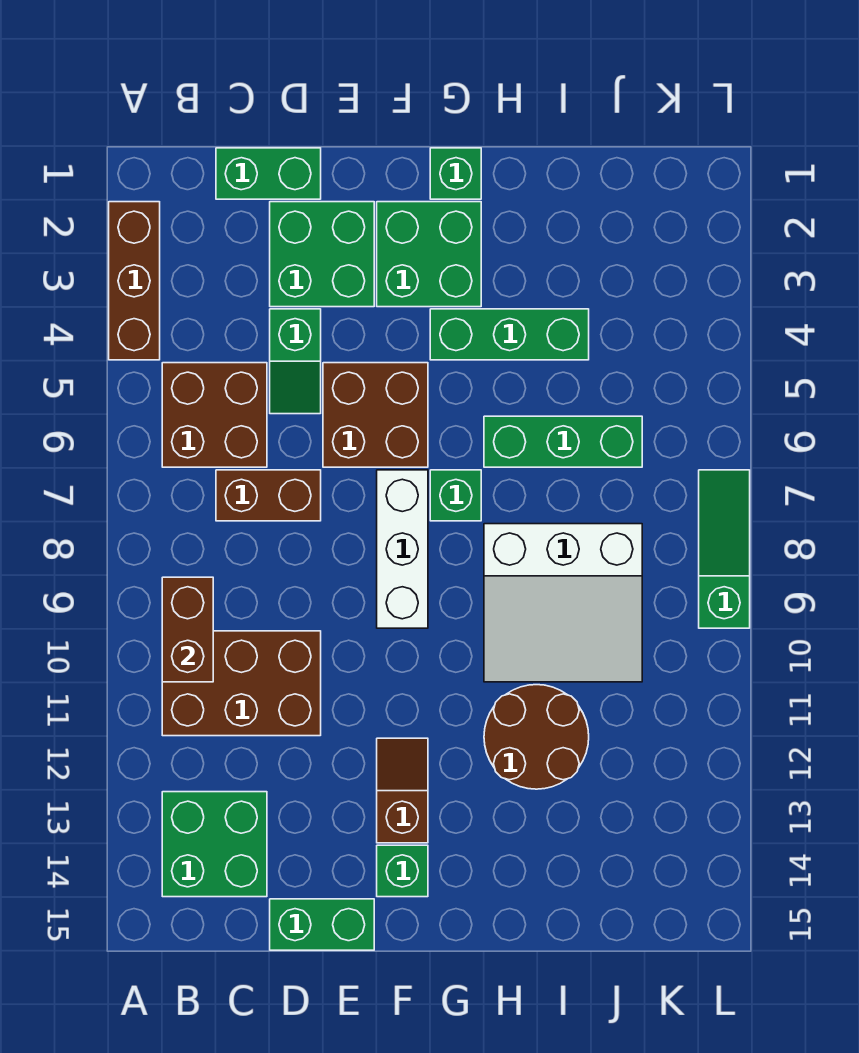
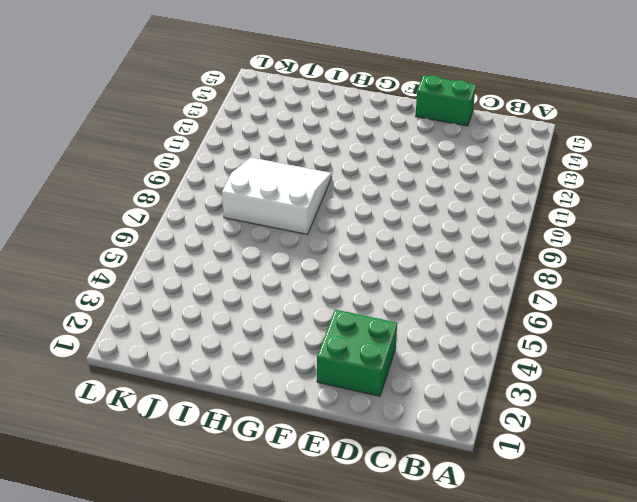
none -> brown 1x3 brick [109,202,160,360]
none -> brown 2x2 brick [162,363,267,467]
none -> brown 2x3 brick [162,631,321,736]

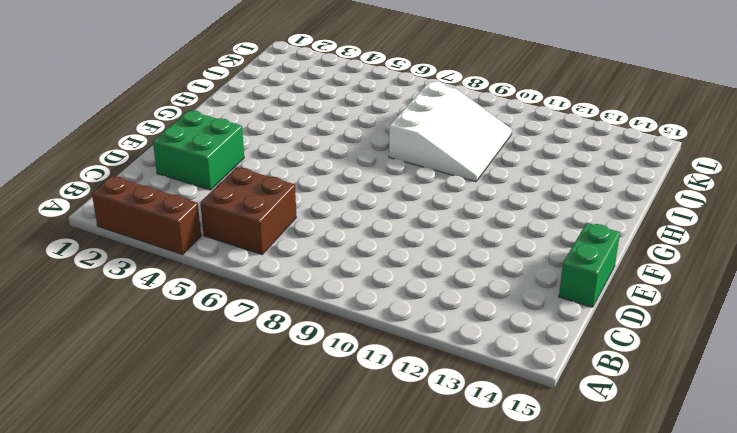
none -> brown 2x3 brick [162,631,321,736]
none -> green 2x2 brick [162,792,267,897]
none -> green 1x2 brick [216,148,321,199]

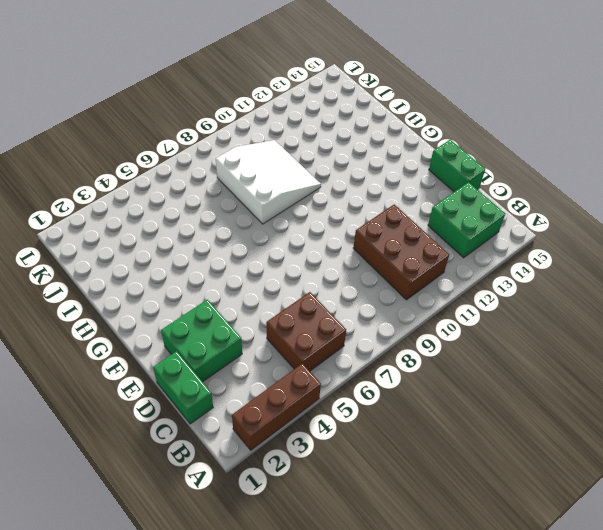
none -> brown 1x2 brick [216,470,321,521]
none -> green 1x2 slope [270,309,321,414]
none -> brown 2x2 brick [323,363,428,467]

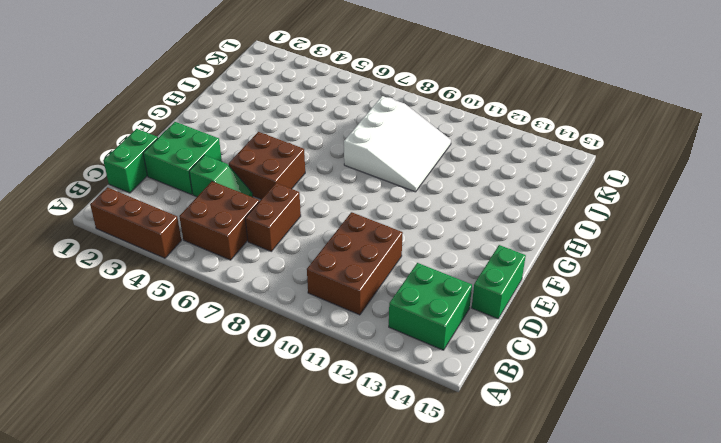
none -> green 2x2 brick [377,202,481,307]
none -> white 1x3 brick [377,470,428,628]
none -> brown 1x2 slope [377,738,428,843]

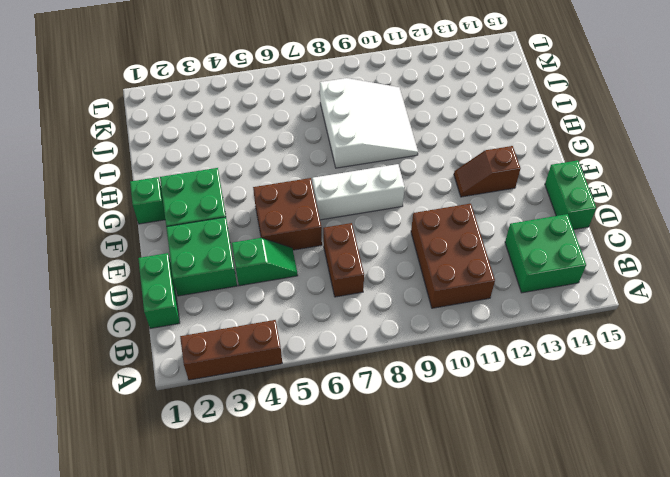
none -> brown 2x2 brick [162,363,267,467]
none -> green 1x1 brick [377,845,428,897]
none -> green 1x3 brick [430,309,589,360]

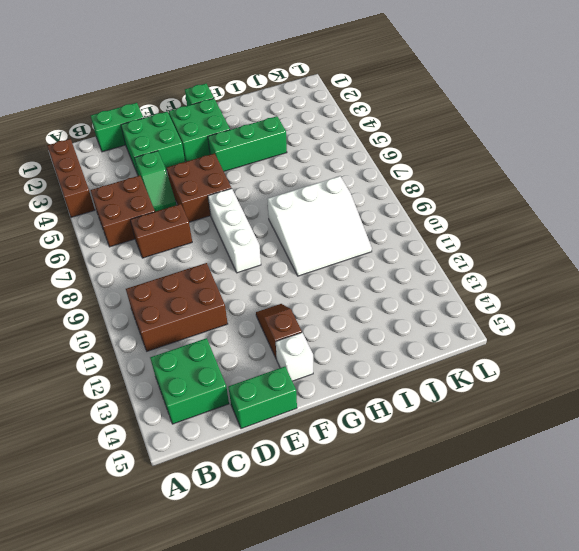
white 1x1 brick [276,333,313,381] -> green 1x1 brick [377,845,428,897]
none -> green 1x1 brick [430,470,481,521]
none -> green 1x3 brick [484,416,642,467]
none -> brown 2x2 round brick [484,685,589,789]

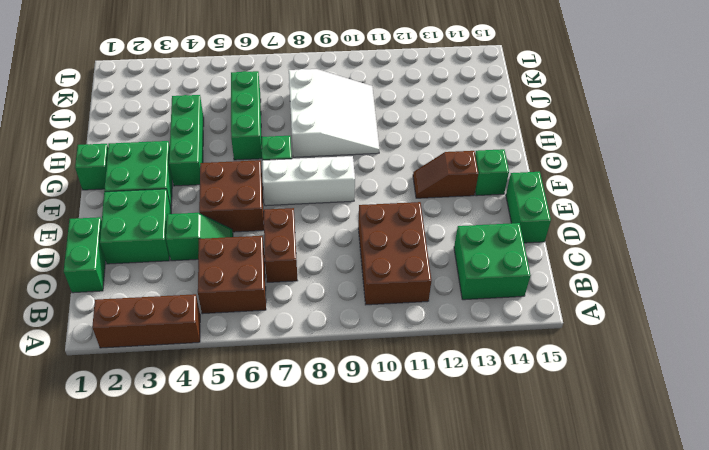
none -> brown 2x2 round brick [484,685,589,789]
none -> green 1x3 slope [699,470,750,628]
none -> brown 1x2 brick [162,577,213,682]

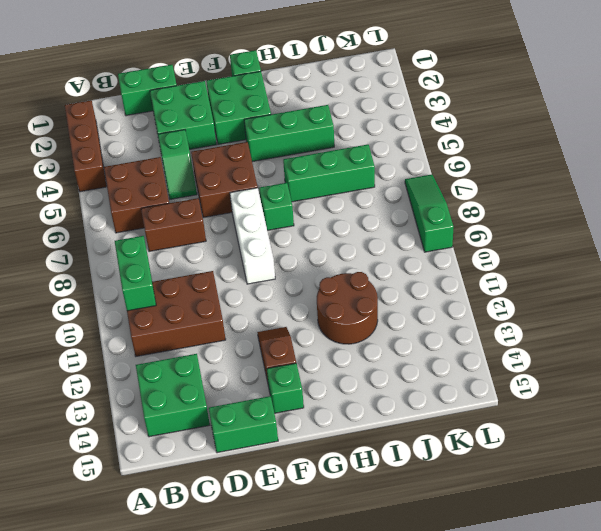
green 1x2 brick [115,236,156,311] -> brown 1x2 brick [162,577,213,682]
none -> white 3x3 slope [484,524,642,682]

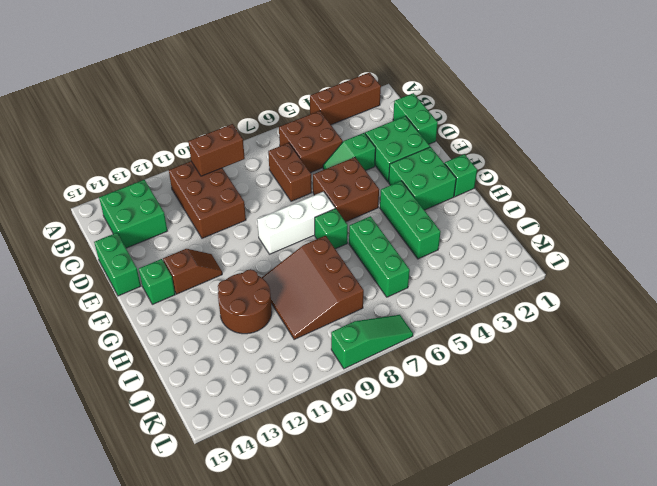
brown 3x3 slope [262,236,364,340] -> white 3x3 slope [484,524,642,682]

